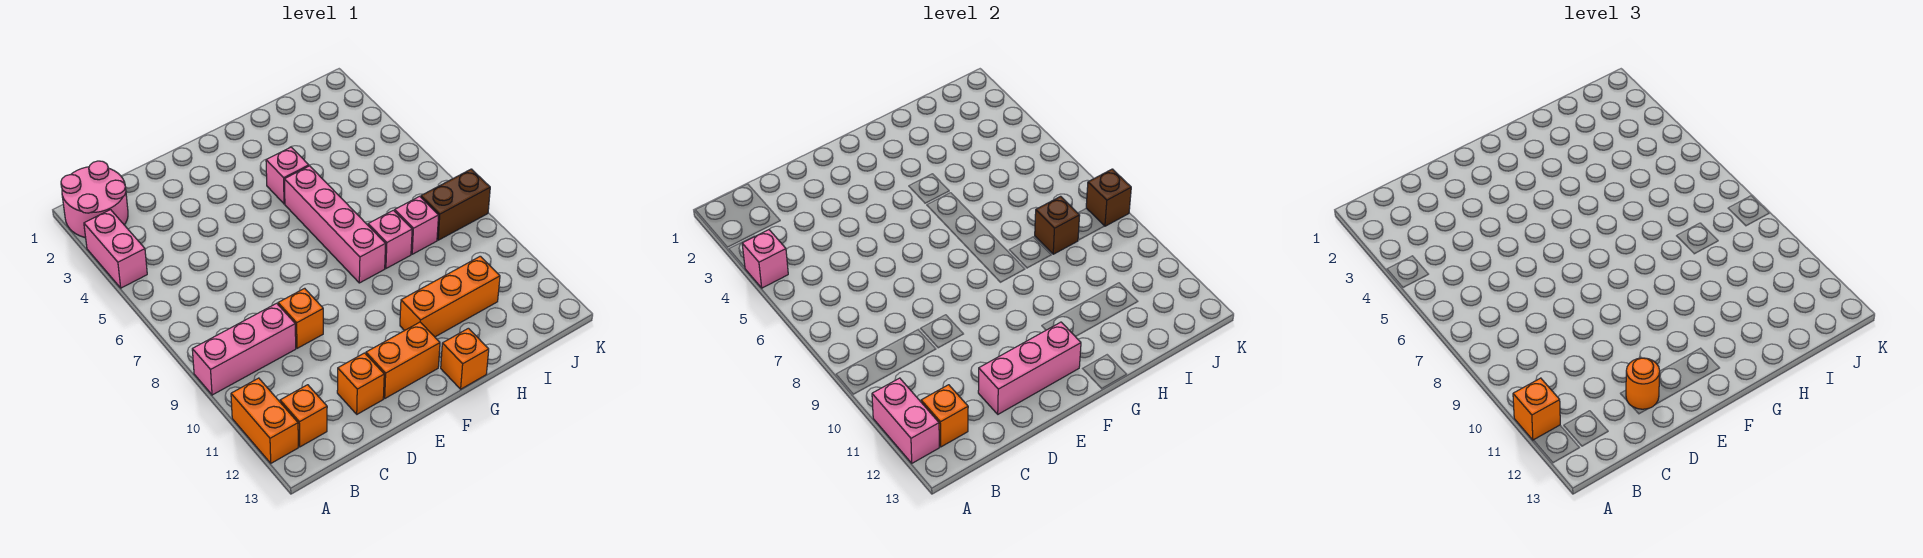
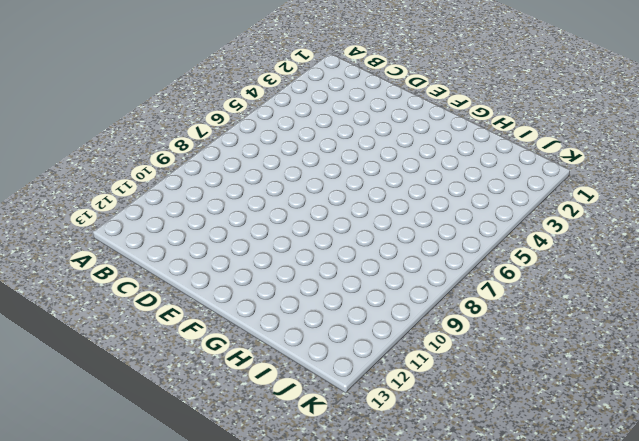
none -> pink 2x2 round brick [61,161,128,238]
none -> pink 1x2 brick [84,210,147,288]
none -> pink 1x3 brick [192,303,296,395]

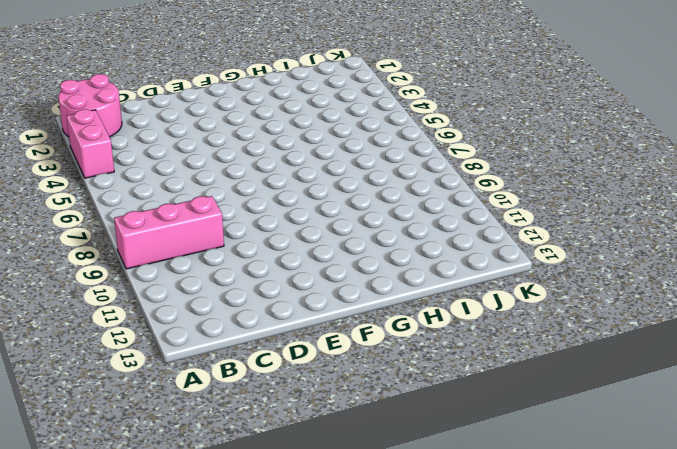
none -> orange 1x2 brick [231,378,298,463]
none -> orange 1x1 brick [280,385,327,447]
none -> orange 1x1 brick [278,288,323,348]

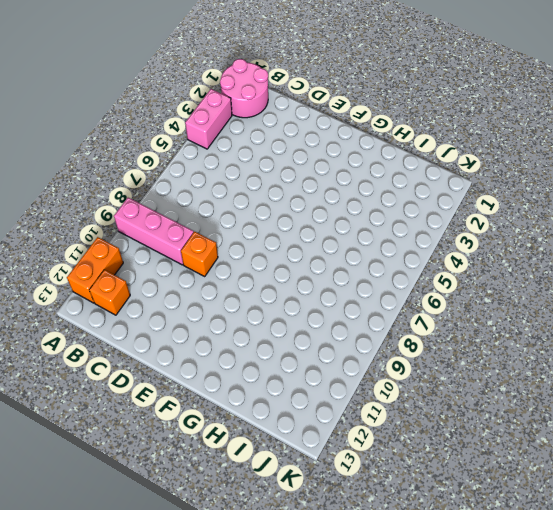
none -> orange 1x1 brick [337,353,384,414]
none -> orange 1x2 brick [366,322,440,398]
none -> pink 1x1 brick [266,147,309,204]

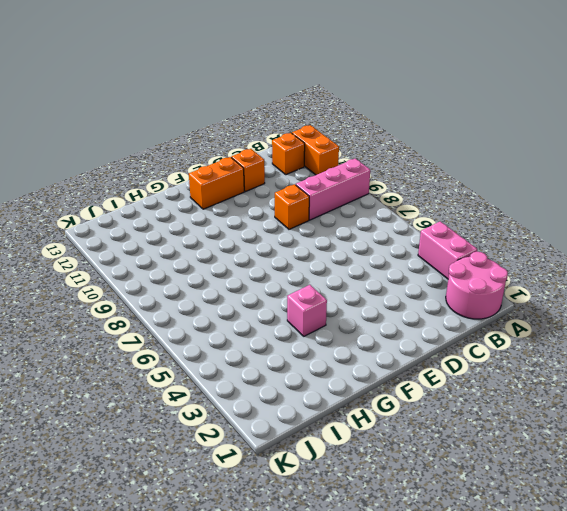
none -> pink 1x4 brick [284,166,386,283]
none -> orange 1x3 brick [400,256,500,337]
none -> orange 1x1 brick [441,328,489,389]

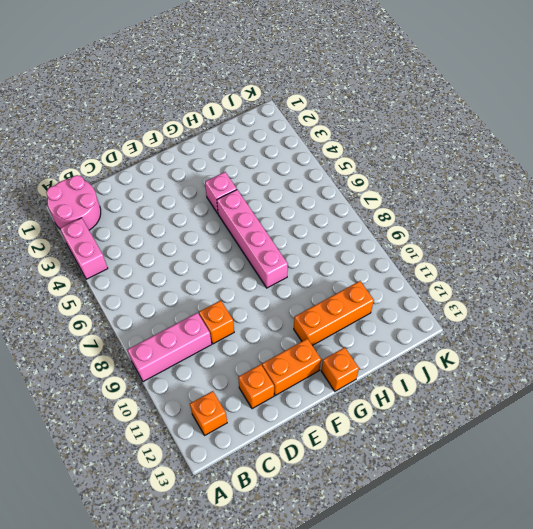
none -> orange 1x2 brick [231,378,298,463]
none -> pink 1x1 brick [368,210,412,268]
none -> pink 1x1 brick [395,196,439,254]

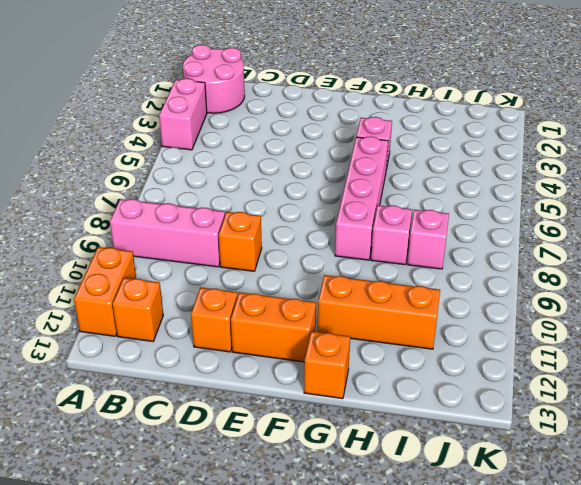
none -> brown 1x2 brick [421,169,490,240]
none -> pink 1x1 brick [742,230,788,288]
none -> pink 1x2 brick [872,378,939,463]

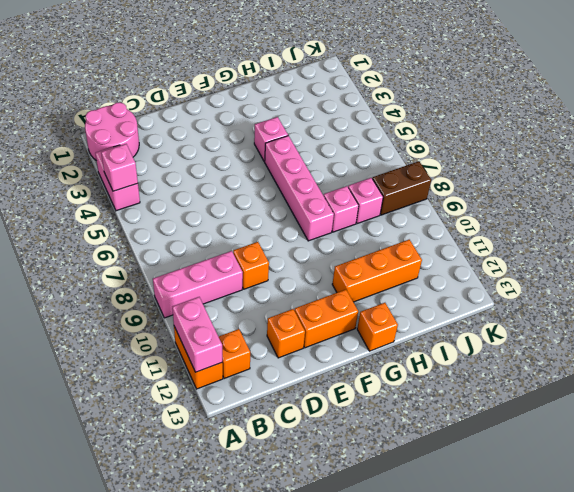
none -> orange 1x1 brick [921,385,968,447]
none -> pink 1x3 brick [978,322,1081,414]
none -> brown 1x1 brick [1035,196,1080,254]

